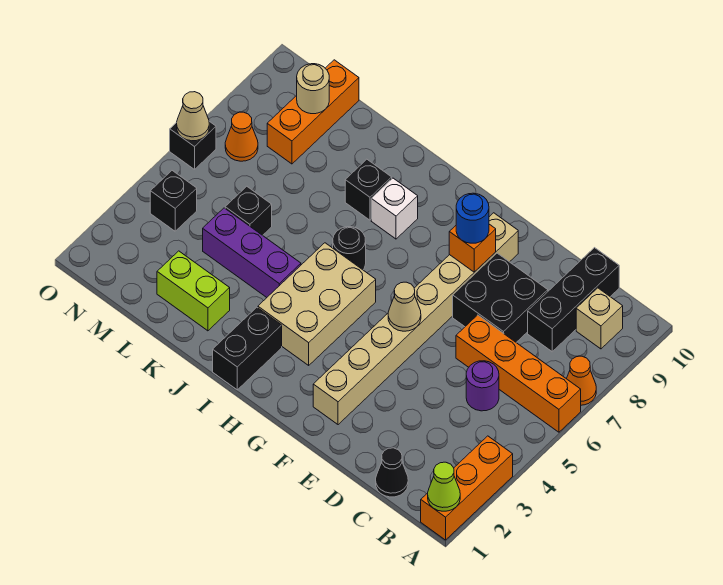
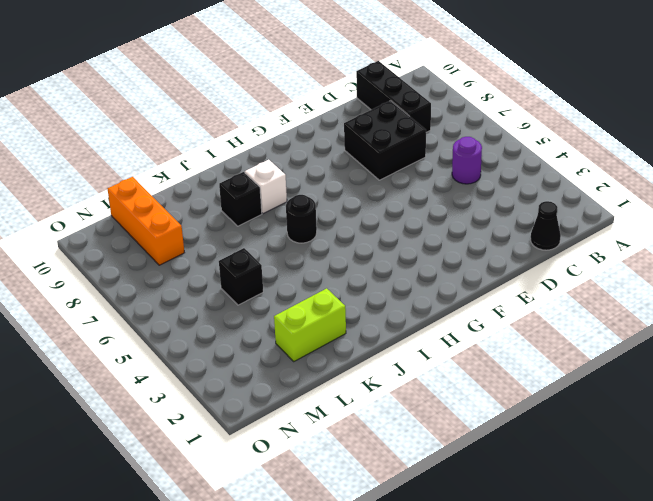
none -> orange 1x3 brick [421,436,513,540]
none -> orange 1x4 brick [456,315,581,432]
none -> orange 1x1 cone [567,356,596,405]

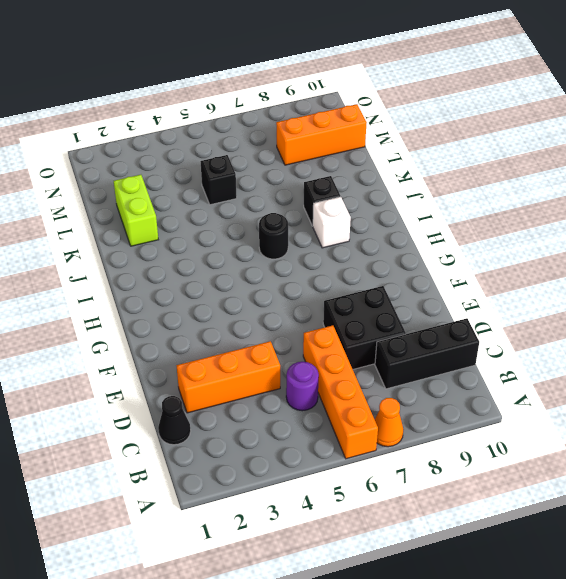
orange 1x3 brick [177,341,280,413] -> orange 1x3 brick moved to [421,436,513,540]
none -> tan 1x1 brick [576,288,623,349]
none -> tan 1x8 brick [313,213,518,425]
none -> tan 2x3 brick [258,243,376,365]

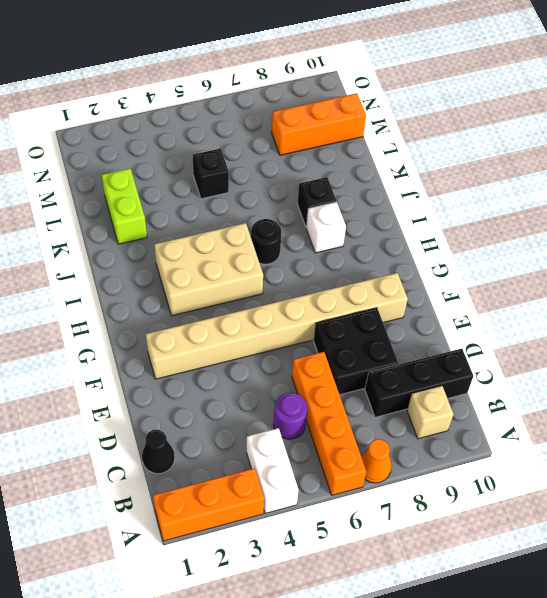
white 1x2 brick [247,428,299,513] -> none
none -> black 1x2 brick [213,307,282,390]
none -> purple 1x3 brick [203,208,301,297]
none -> black 1x1 brick [150,171,197,231]

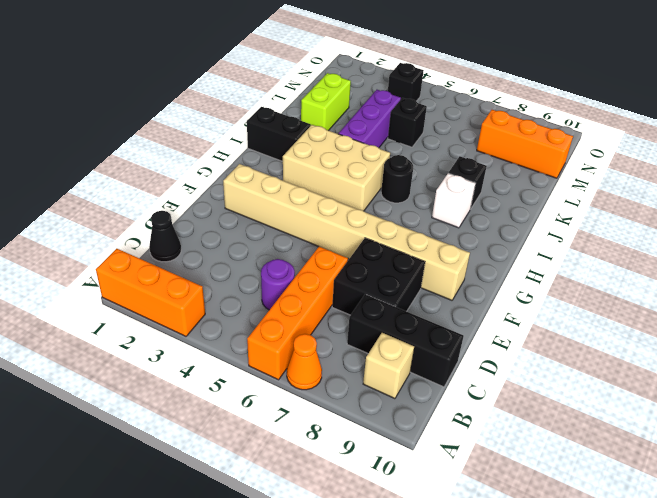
none -> orange 1x1 cone [225,112,258,161]
none -> black 1x1 brick [170,121,216,169]
none -> lime 1x1 cone [428,462,460,511]

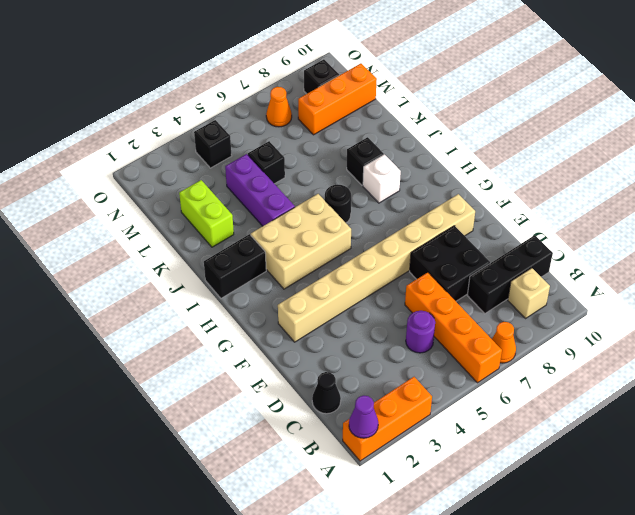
purple 1x1 cone [349,395,378,438] -> lime 1x1 cone [428,462,460,511]
black 1x1 brick [304,59,339,94] -> black 1x1 brick moved to [170,121,216,169]
none -> tan 1x1 cone [388,282,421,331]
none -> orange 1x1 brick [449,224,496,272]
none -> tan 1x1 round brick [297,64,329,114]

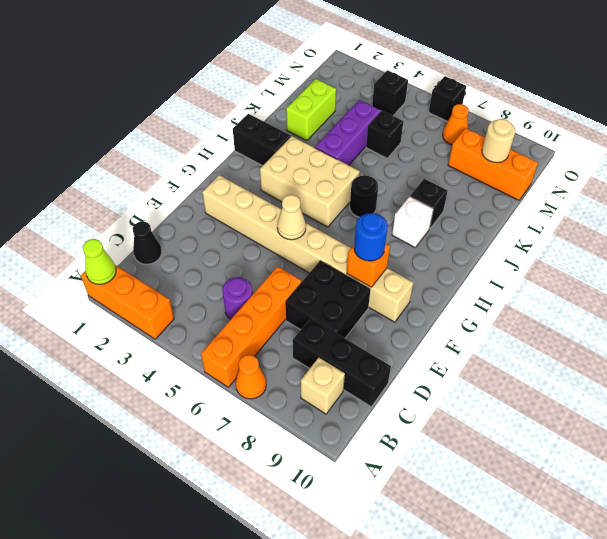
none -> tan 1x1 cone [177,92,209,141]

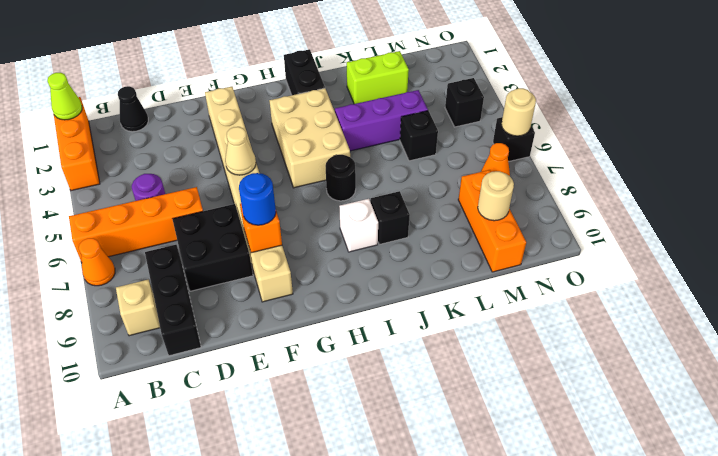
tan 1x1 round brick [502,88,536,136] -> tan 1x1 cone [177,92,209,141]

